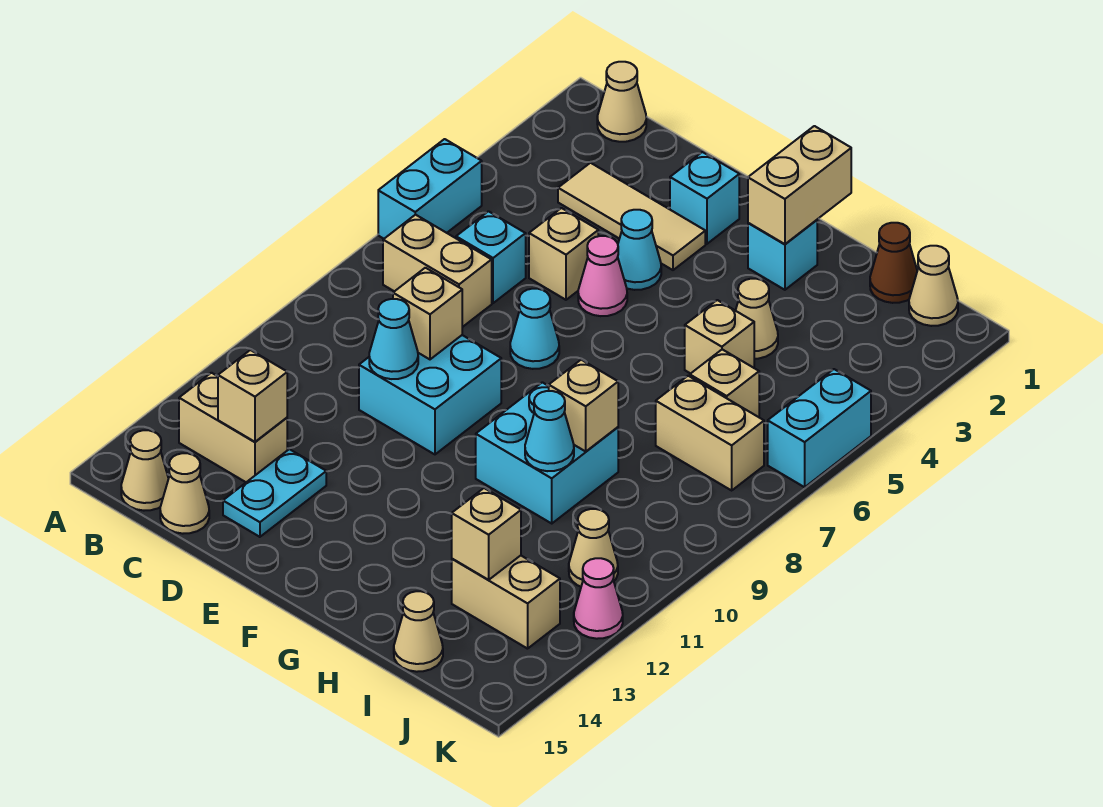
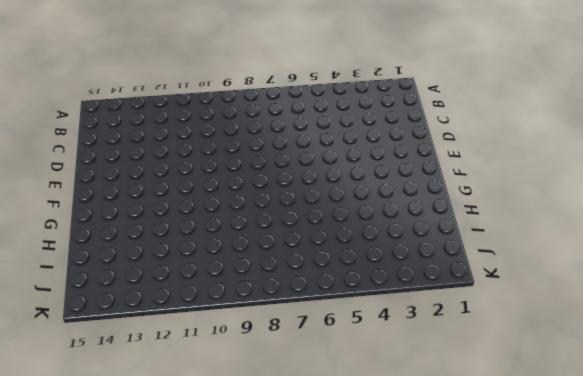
none -> cyan 1x2 brick [378,139,482,239]
none -> tan 1x1 cone [597,62,646,142]
none -> tan 1x2 brick [383,215,492,327]
none -> tan 1x2 brick [179,373,287,482]

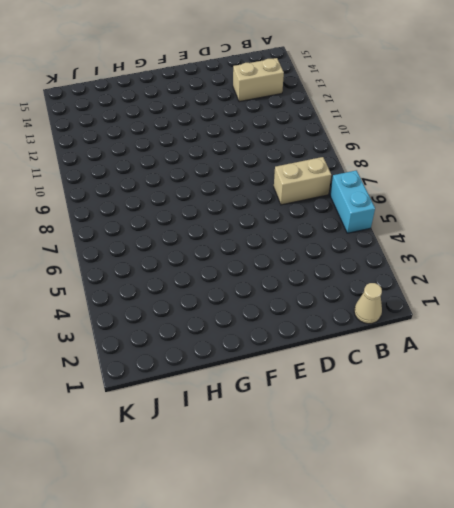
none -> tan 1x1 cone [121,430,169,511]
none -> tan 1x3 tile [558,163,705,270]
none -> cyan 1x1 brick [456,211,526,303]
none -> tan 1x1 cone [160,453,209,534]

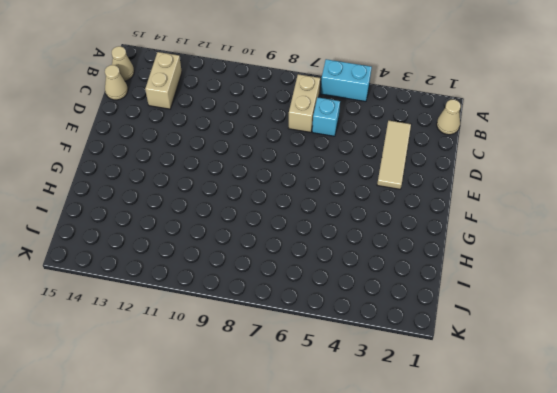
none -> tan 1x1 brick [529,208,598,300]
none -> cyan 2x2 brick [359,335,501,454]
none -> cyan 1x2 plate [223,449,326,537]
none -> cyan 1x1 brick [670,152,739,244]

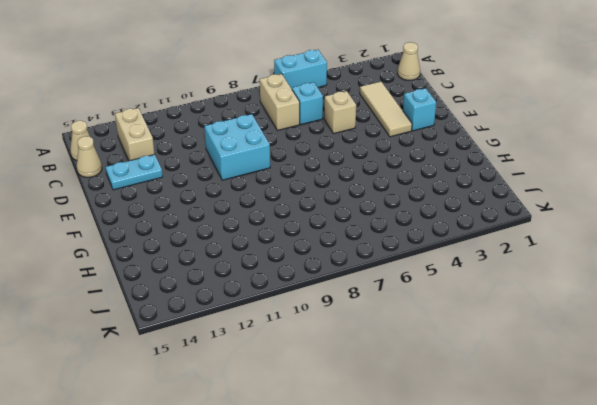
none -> cyan 1x1 cone [618,210,661,290]
none -> pink 1x1 cone [578,236,627,316]
none -> cyan 1x1 cone [510,289,559,369]
none -> cyan 1x1 brick [748,220,817,290]

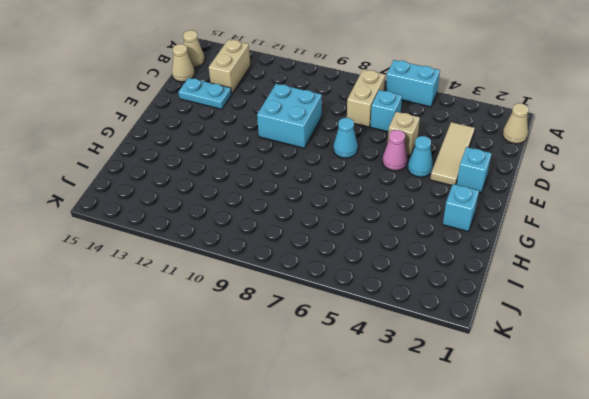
none -> cyan 2x2 brick [476,382,618,523]
none -> tan 1x1 cone [736,279,778,359]
none -> tan 1x1 brick [685,300,754,374]
none -> brown 1x1 cone [870,223,917,303]

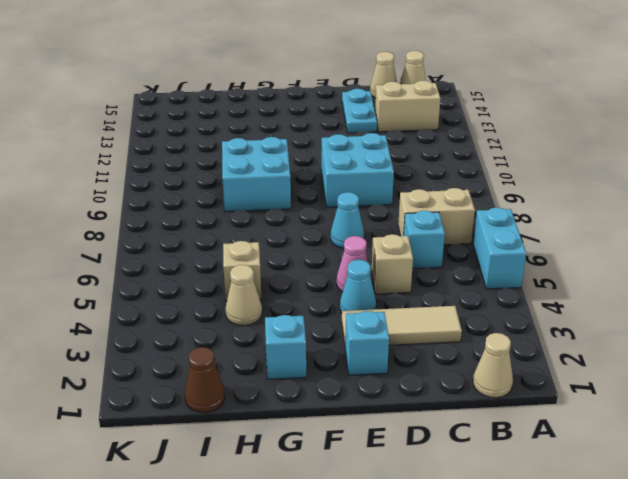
none -> tan 1x1 brick [690,349,759,417]
none -> tan 1x2 brick [656,376,764,490]
none -> tan 1x2 brick [452,556,560,649]
none -> tan 1x1 cone [394,591,443,672]

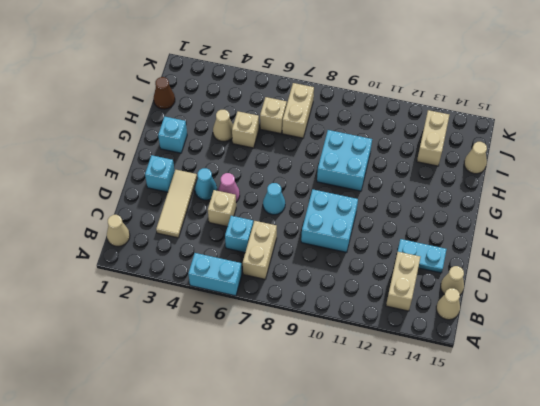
none -> tan 1x1 cone [909,246,958,326]
none -> tan 1x1 cone [569,509,618,587]
none -> cyan 1x2 brick [768,369,871,487]
none -> pink 1x1 cone [574,558,623,639]

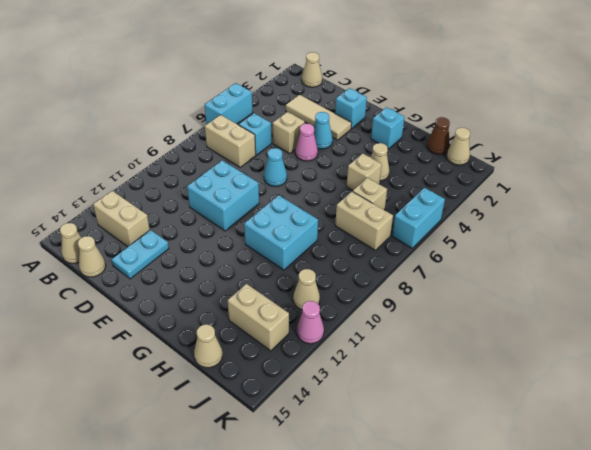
none -> tan 1x1 brick [218,350,287,442]
none -> tan 1x1 brick [393,268,462,359]
none -> cyan 1x1 cone [369,299,418,379]
none -> tan 1x2 brick [748,126,851,244]

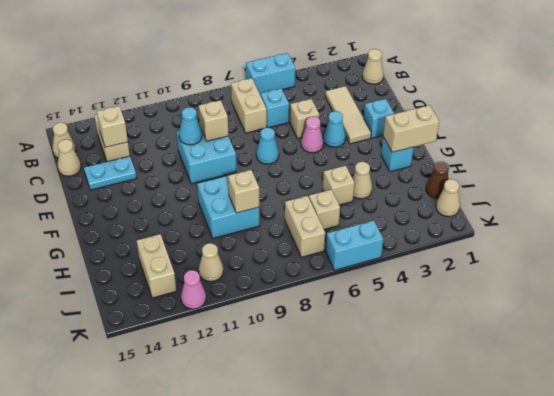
none -> tan 1x1 cone [394,591,443,672]
none -> cyan 1x1 cone [525,391,574,471]
none -> tan 1x1 brick [452,488,521,580]

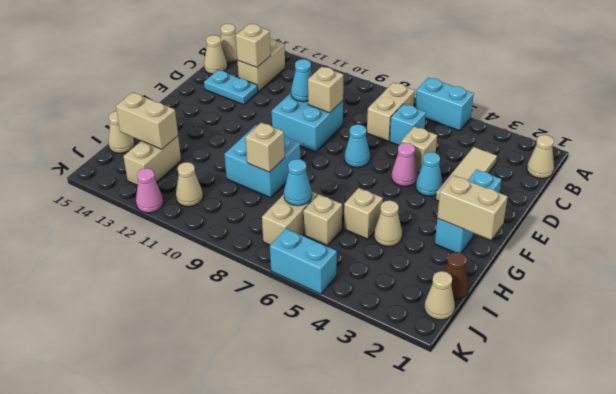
cyan 1x1 cone [284,159,312,206] -> cyan 1x1 cone moved to [525,391,574,471]
tan 1x2 brick [116,92,178,149] -> tan 1x1 brick [452,488,521,580]

